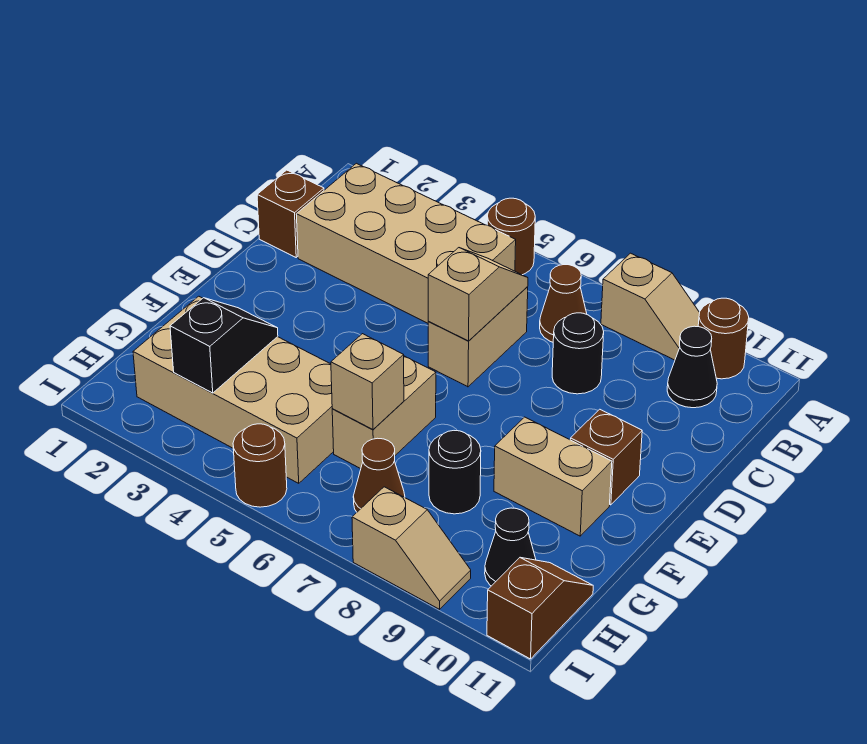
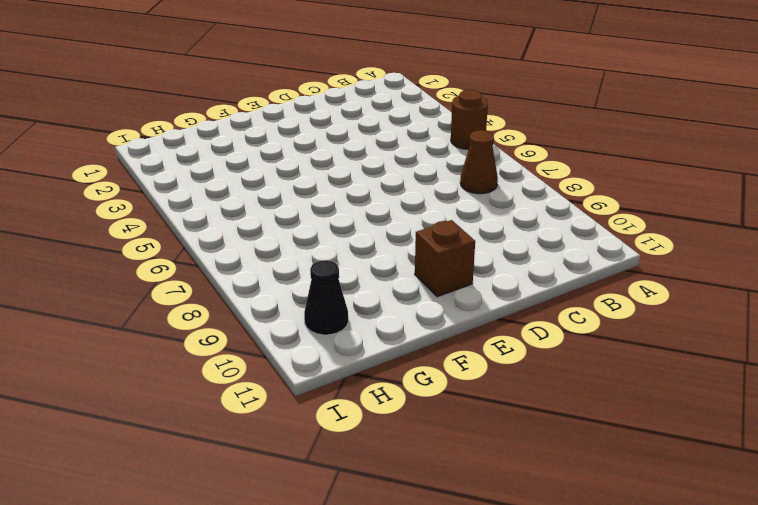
none -> tan 1x2 slope [601,253,700,360]
none -> brown 1x1 round brick [698,298,749,379]
none -> tan 2x4 brick [296,163,516,323]

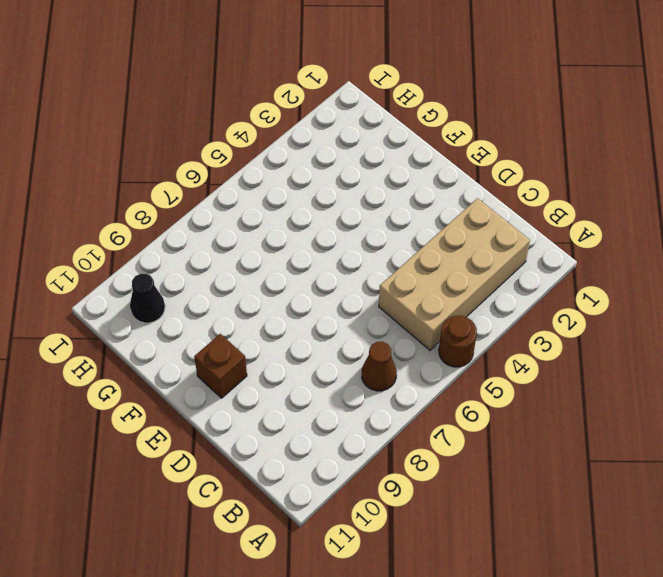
none -> tan 1x2 slope [601,253,700,360]
none -> brown 1x1 round brick [698,298,749,379]
none -> black 1x1 cone [667,326,717,408]

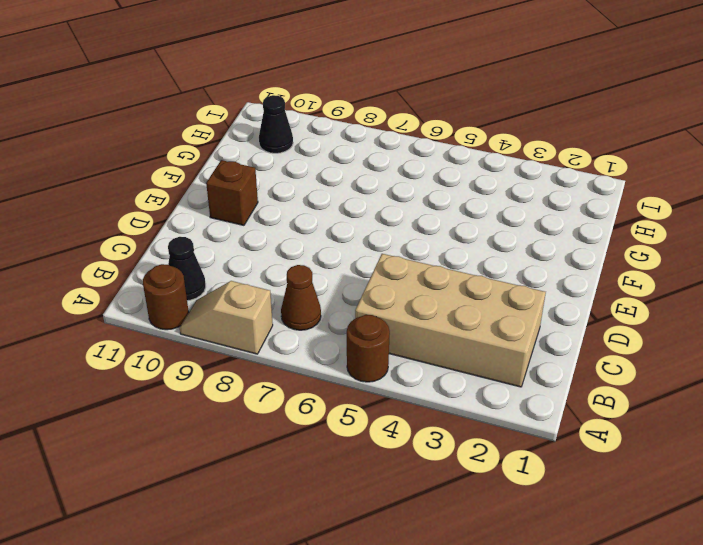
none -> brown 1x1 brick [257,170,324,257]
none -> tan 1x2 brick [428,287,528,387]
none -> black 1x1 round brick [552,313,604,394]

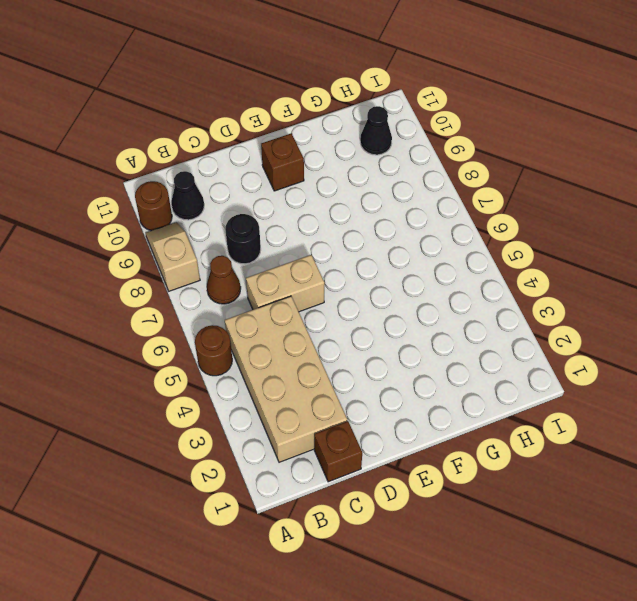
none -> tan 1x2 brick [332,356,436,469]
none -> tan 1x2 brick [494,417,612,536]
none -> tan 2x4 brick [133,296,334,483]

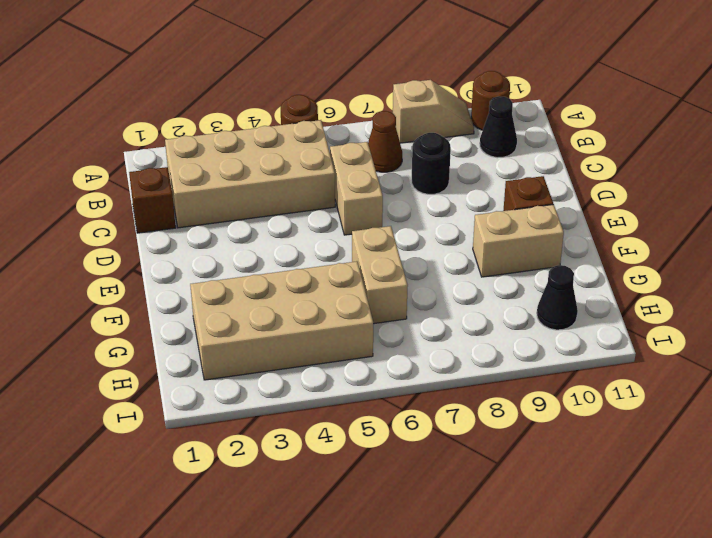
none -> black 1x1 round brick [429,431,481,514]
none -> brown 1x1 cone [353,438,405,512]
none -> brown 1x2 slope [487,558,593,659]

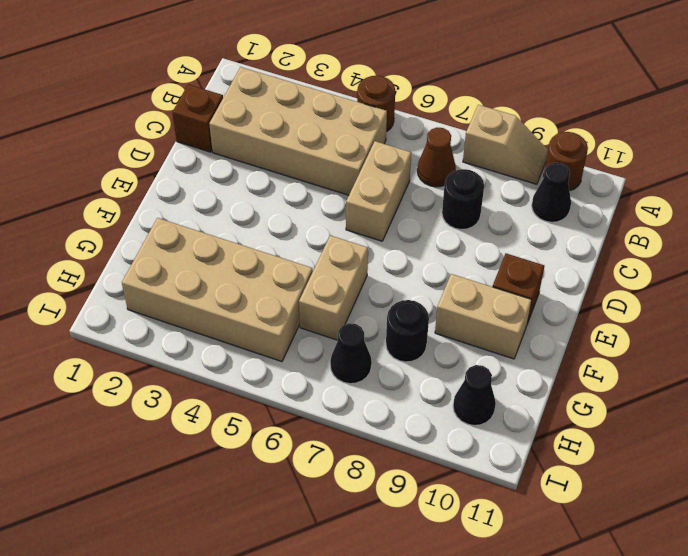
black 1x1 cone [330,323,372,384] -> brown 1x1 cone [353,438,405,512]
none -> brown 1x2 slope [487,558,593,659]
none -> brown 1x1 round brick [233,424,287,507]
none -> tan 1x2 slope [352,487,471,609]

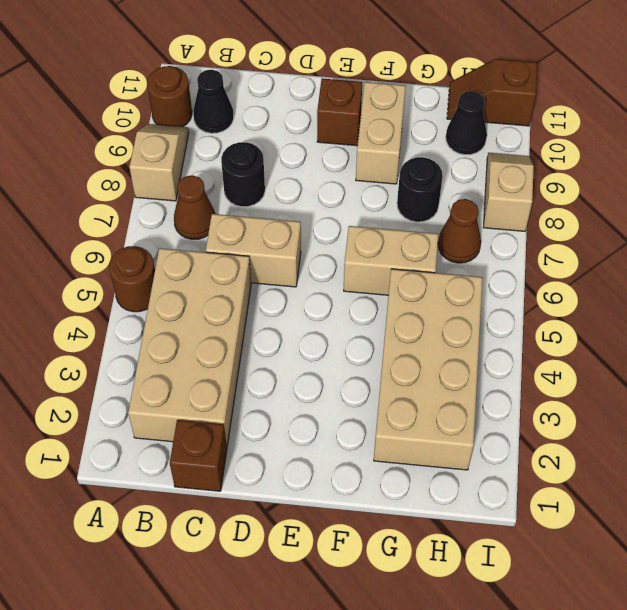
none -> brown 1x1 round brick [233,424,287,507]
none -> tan 1x2 slope [428,248,528,341]
none -> black 1x2 slope [170,298,278,393]

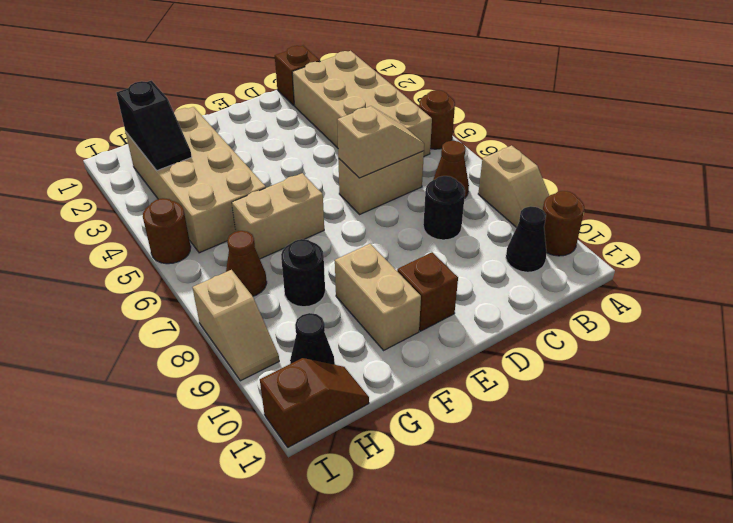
black 1x2 slope [117,81,192,170] -> black 1x2 slope turned to [170,298,278,393]
none -> tan 1x1 brick [331,334,404,429]

